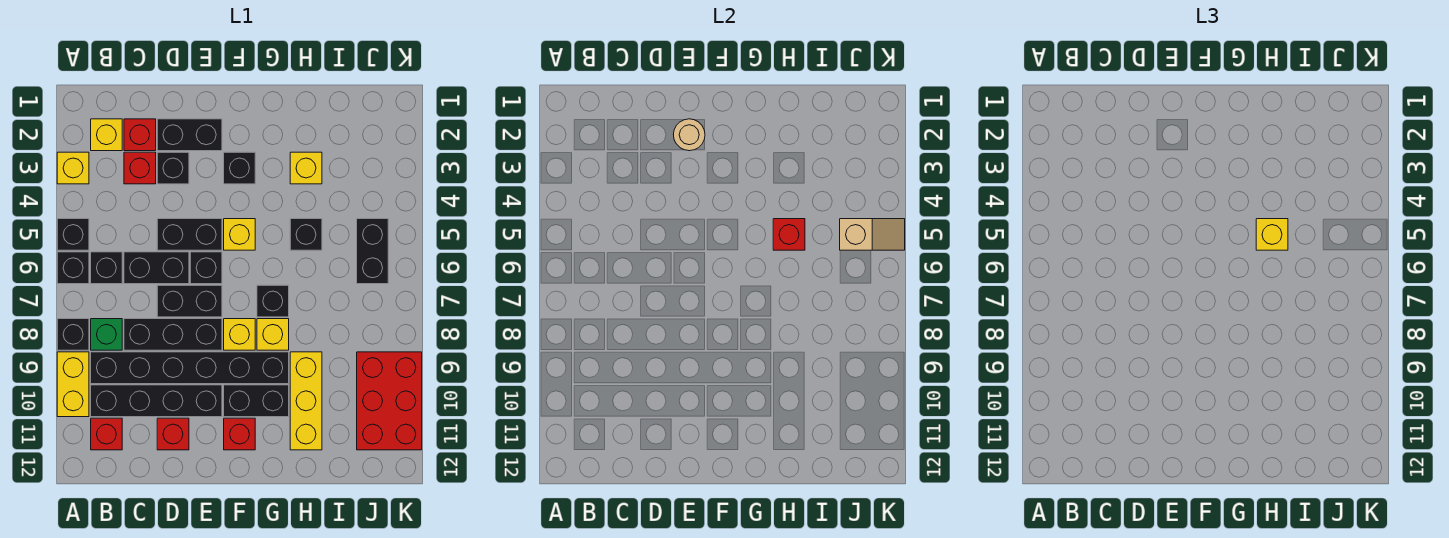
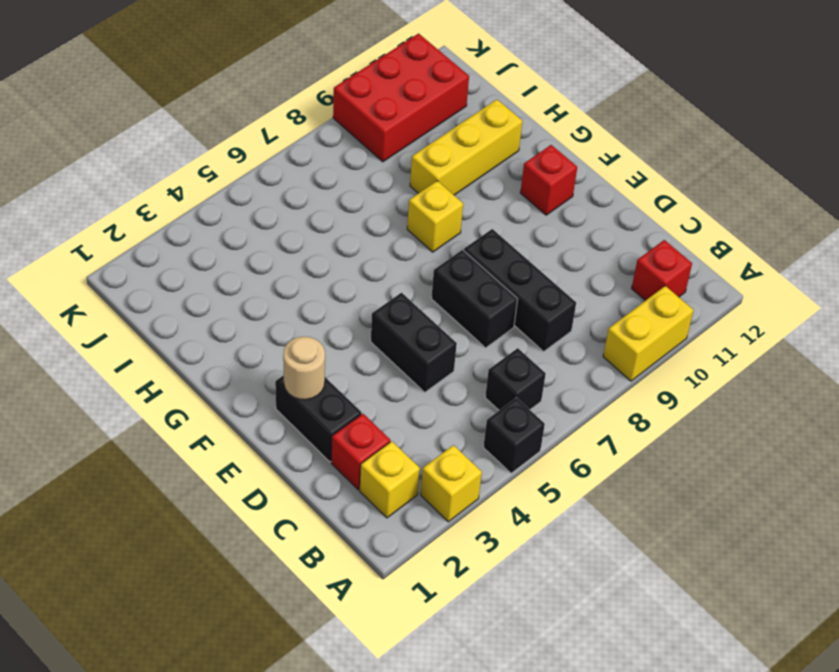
none -> black 1x1 brick [57,252,89,284]
none -> black 1x1 brick [57,319,89,350]
none -> green 1x1 brick [91,319,122,350]
none -> black 1x6 brick [91,352,289,384]

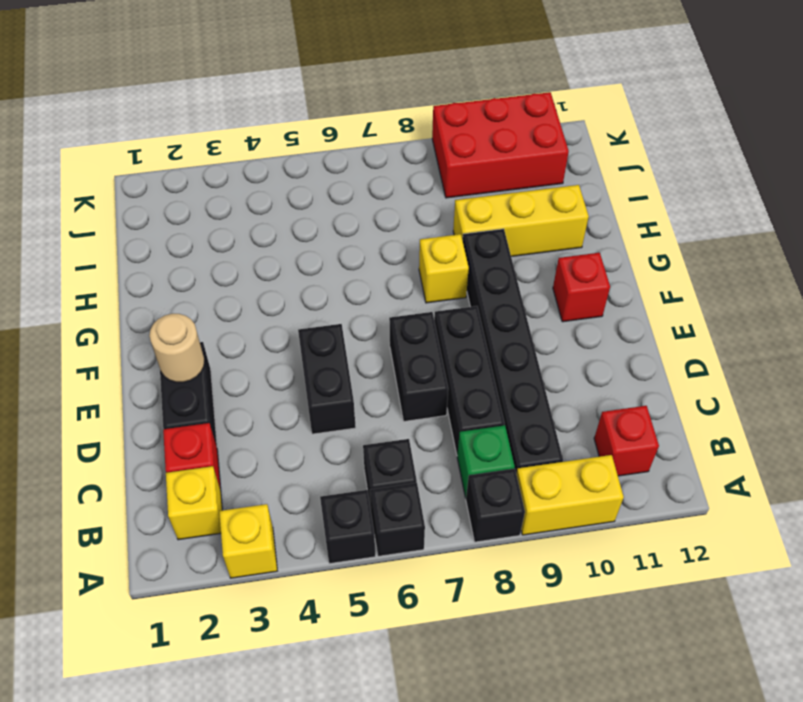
none -> black 1x4 brick [91,385,222,417]
none -> red 1x1 brick [124,152,156,184]
none -> black 1x2 brick [124,252,189,284]
none -> black 1x1 brick [157,152,189,184]

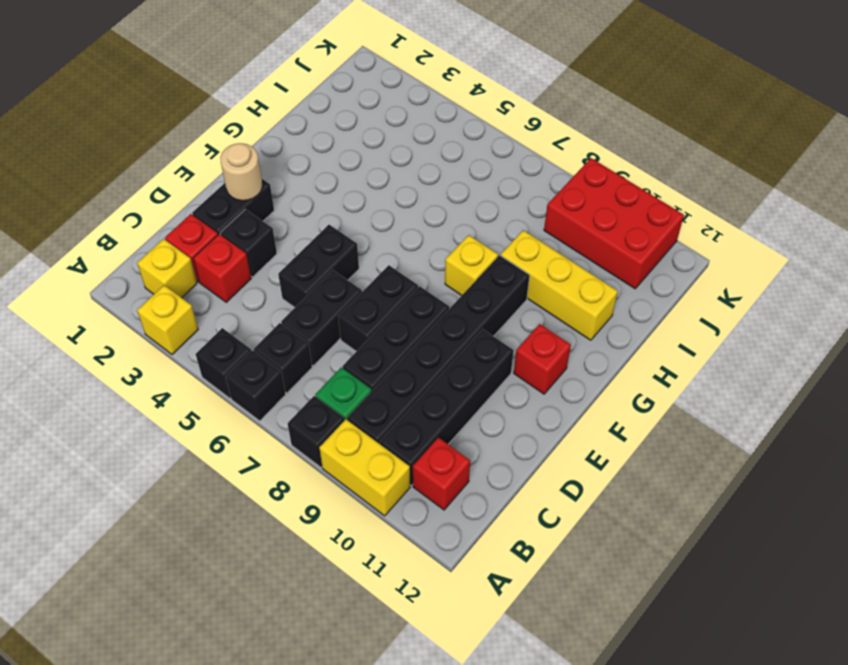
none -> red 1x1 brick [157,418,189,450]
none -> black 1x1 brick [190,252,222,284]
none -> black 1x1 brick [224,152,255,184]
none -> yellow 1x1 brick [224,219,255,250]

